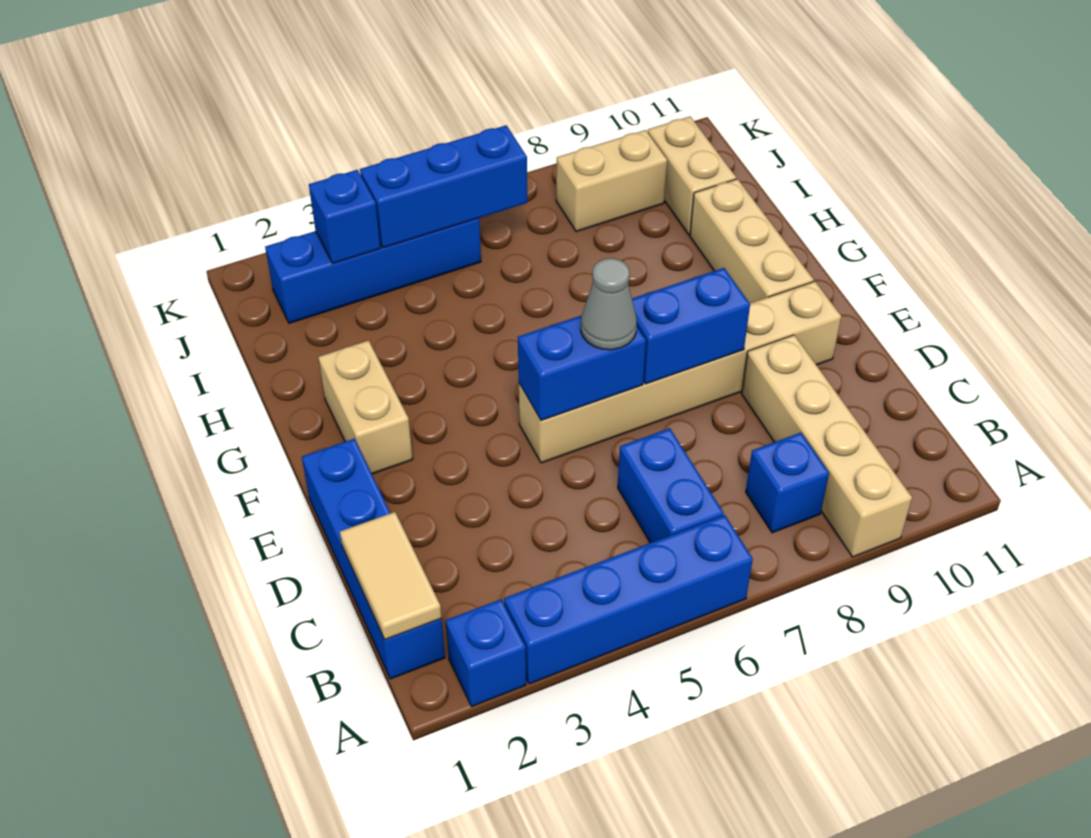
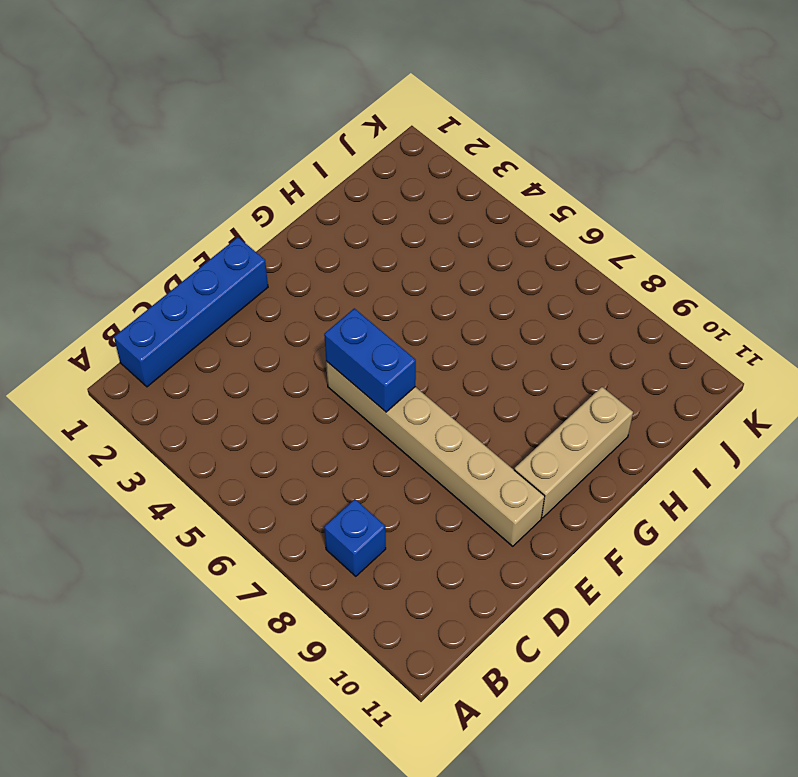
none -> blue 1x1 brick [445,599,526,706]
none -> blue 1x4 brick [504,515,753,684]
none -> tan 1x4 brick [742,335,912,557]

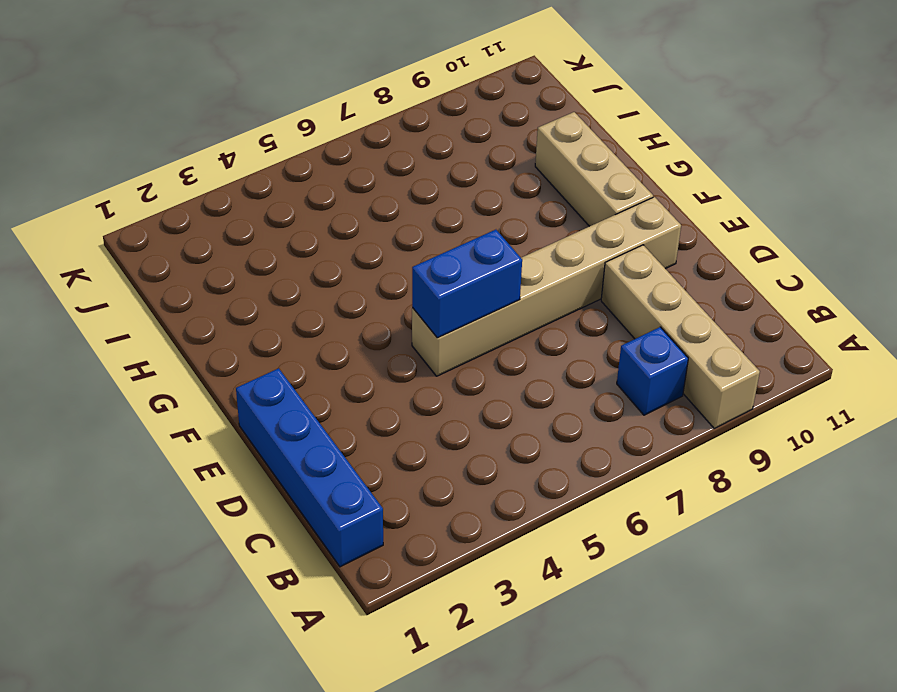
none -> blue 1x1 brick [445,599,526,706]
none -> blue 1x4 brick [504,515,753,684]
none -> blue 1x2 brick [618,428,724,543]

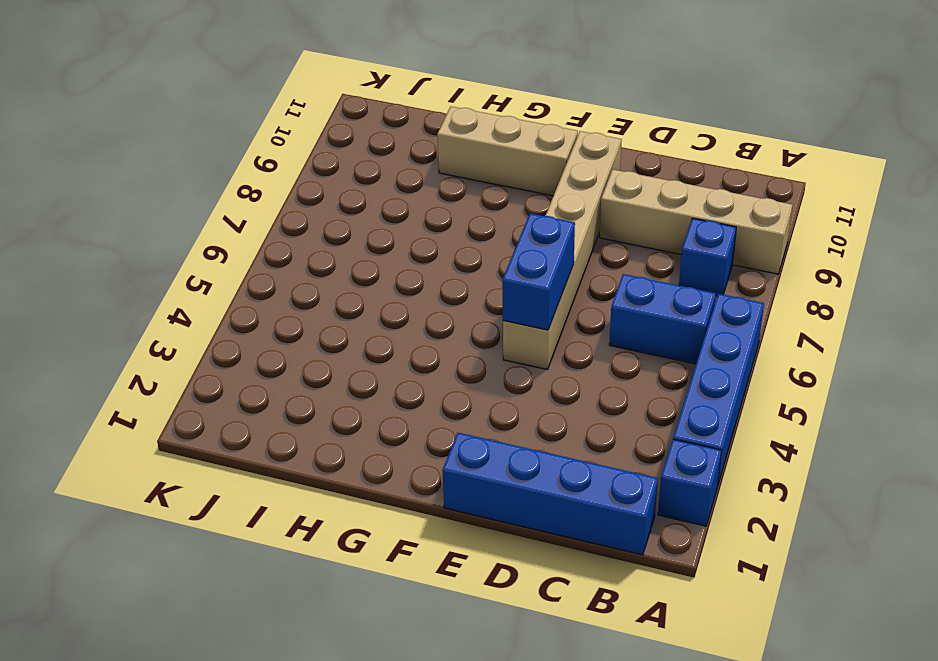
none -> tan 1x2 brick [318,340,413,474]
none -> tan 1x2 brick [648,117,736,235]
none -> blue 1x4 brick [265,218,481,323]

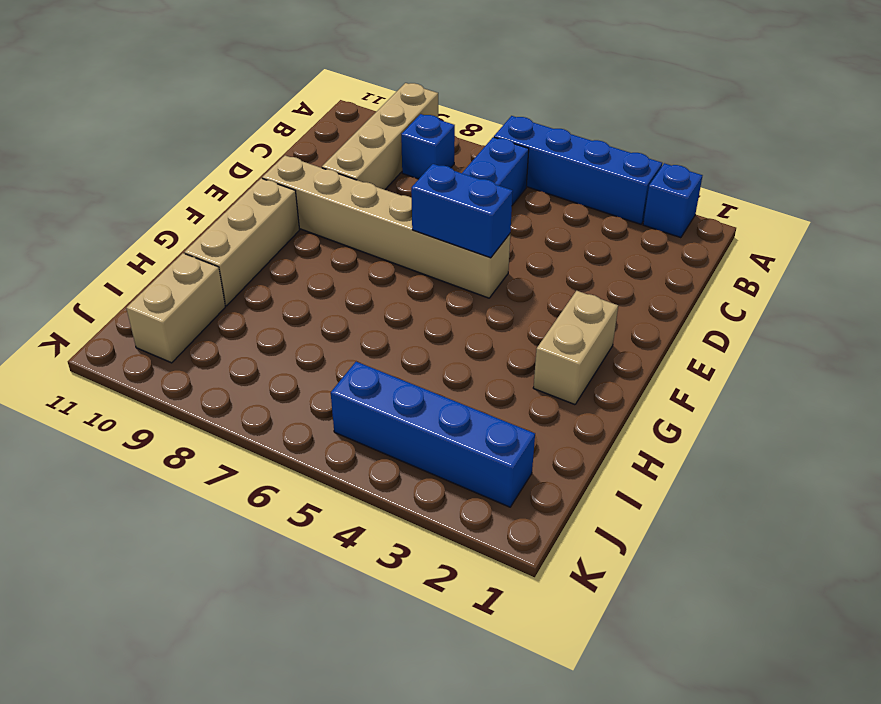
none -> blue 1x4 brick [302,439,445,679]
none -> tan 1x2 brick [556,130,667,232]
none -> tan 1x2 tile [340,512,441,640]

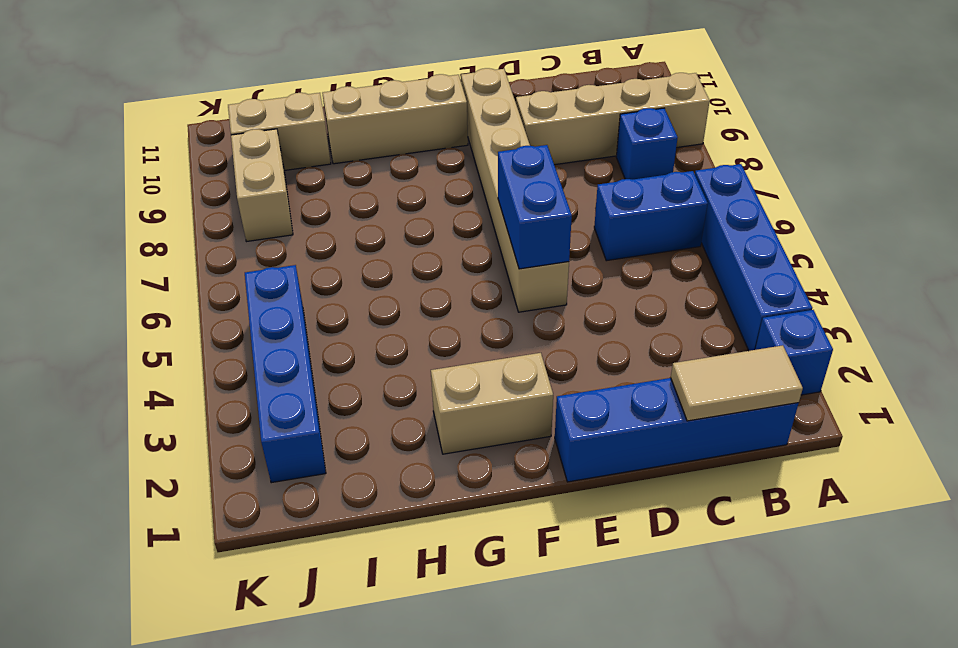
none -> blue 1x2 brick [632,268,750,384]
none -> blue 1x1 brick [309,170,381,263]
none -> blue 1x3 brick [360,125,527,248]

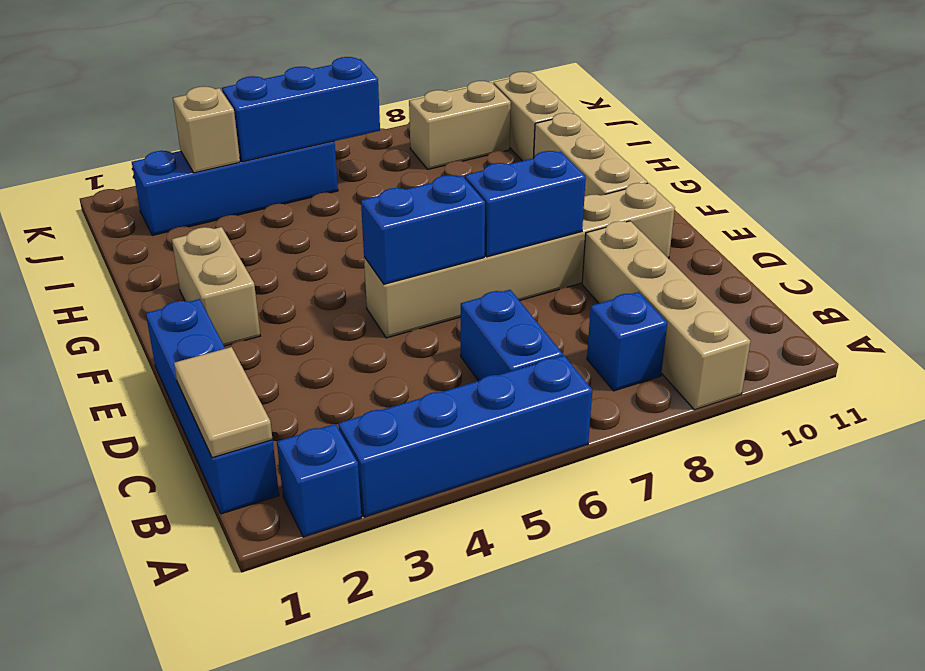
tan 1x1 brick [173,86,240,173] -> blue 1x1 brick [309,170,381,263]
none -> grey 1x1 cone [581,258,637,350]

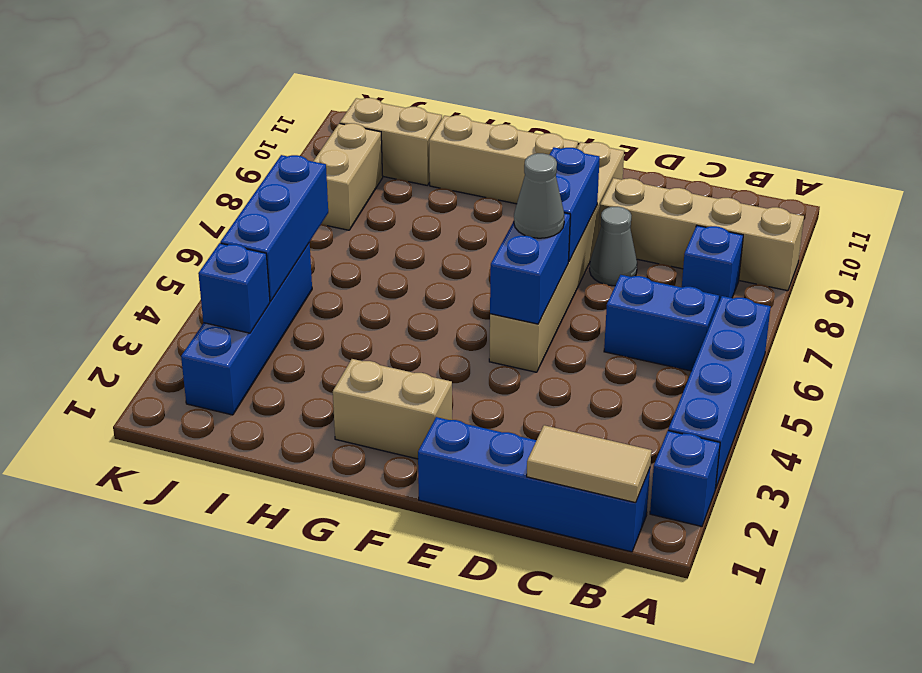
grey 1x1 cone [590,207,637,286] -> none

